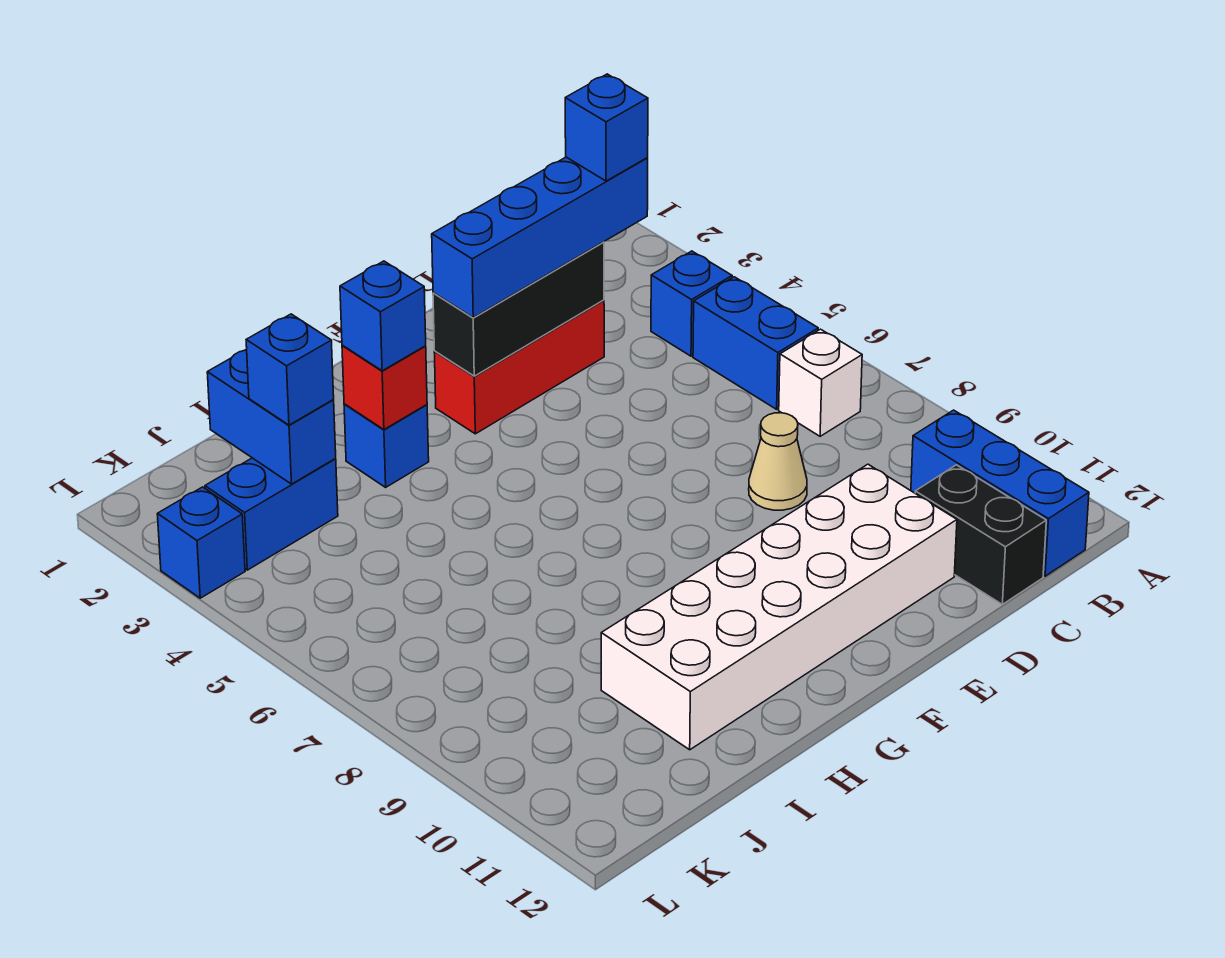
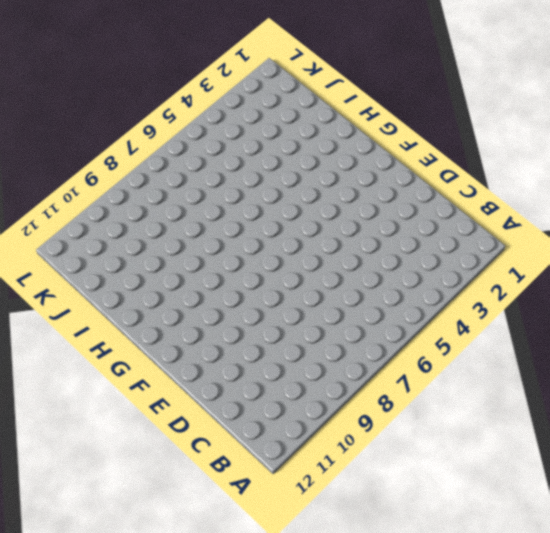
none -> blue 1x1 brick [651,251,732,356]
none -> blue 1x2 brick [693,277,818,409]
none -> white 1x1 brick [779,329,862,436]

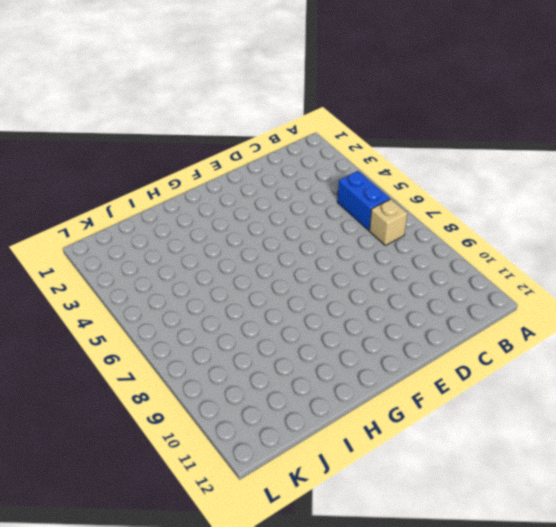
tan 1x1 brick [369,199,407,245] -> white 1x1 brick [779,329,862,436]
none -> blue 1x1 brick [651,251,732,356]
none -> blue 1x3 brick [911,410,1089,576]
none -> black 1x2 brick [915,465,1046,604]

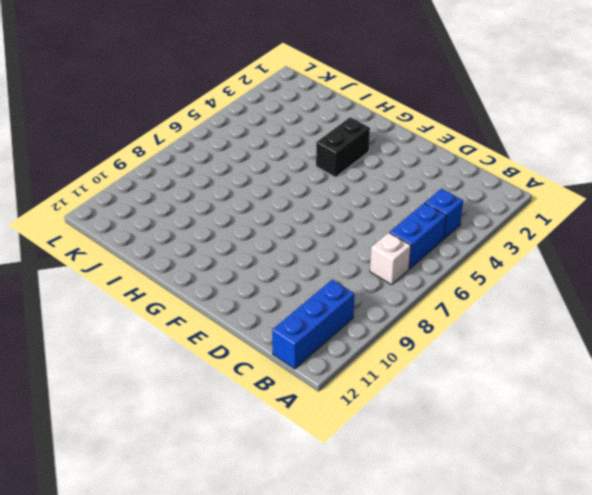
black 1x2 brick [316,117,370,177] -> black 1x2 brick moved to [915,465,1046,604]
none -> red 1x3 brick [434,300,604,434]
none -> tan 1x1 cone [749,413,807,510]
none -> white 2x6 brick [601,464,957,750]

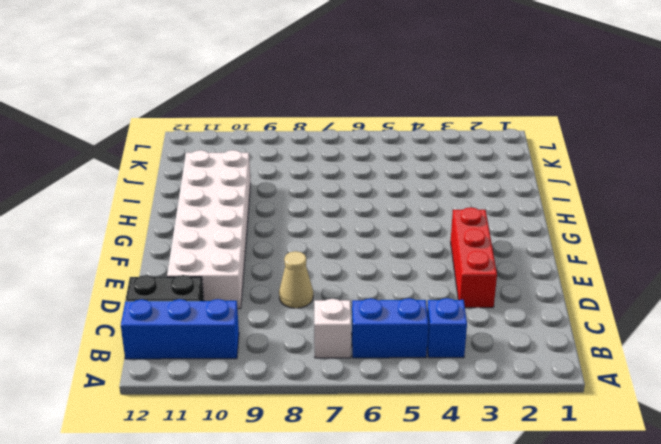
none -> blue 1x1 brick [344,404,429,487]
none -> blue 1x2 brick [205,458,338,570]
none -> blue 1x1 brick [157,487,245,598]

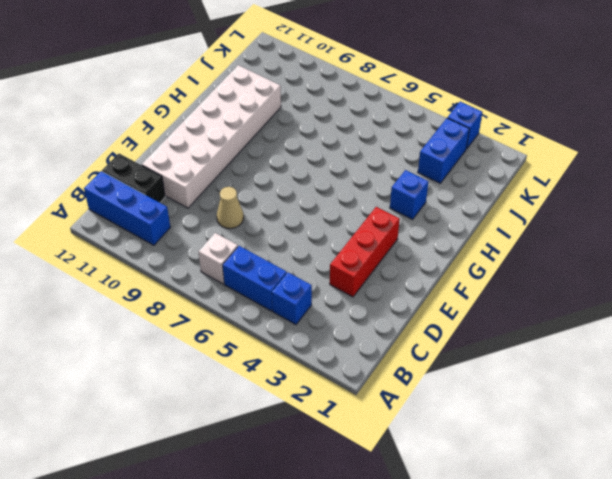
none -> black 1x3 brick [433,242,604,376]
none -> red 1x1 brick [342,345,427,429]
none -> blue 1x2 brick [207,349,336,484]

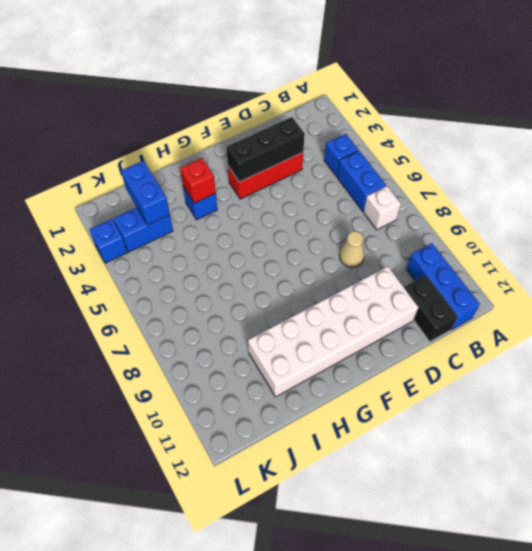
none -> blue 1x4 brick [432,157,648,318]
none -> blue 1x1 brick [340,261,426,371]
none -> blue 1x1 brick [246,314,334,425]

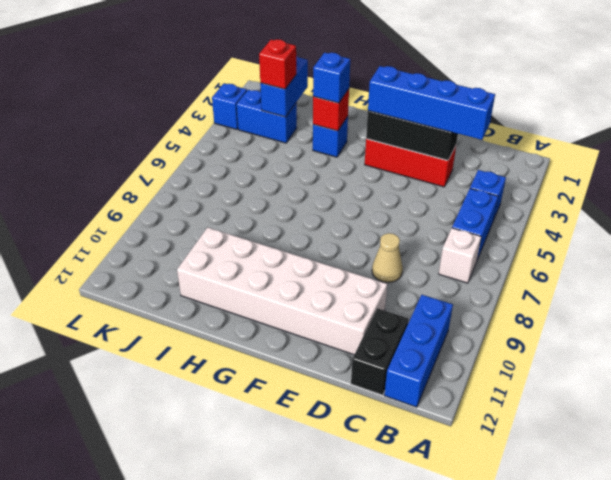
red 1x1 brick [259,40,296,89] -> blue 1x1 brick [246,314,334,425]
none -> blue 1x1 brick [565,74,648,181]

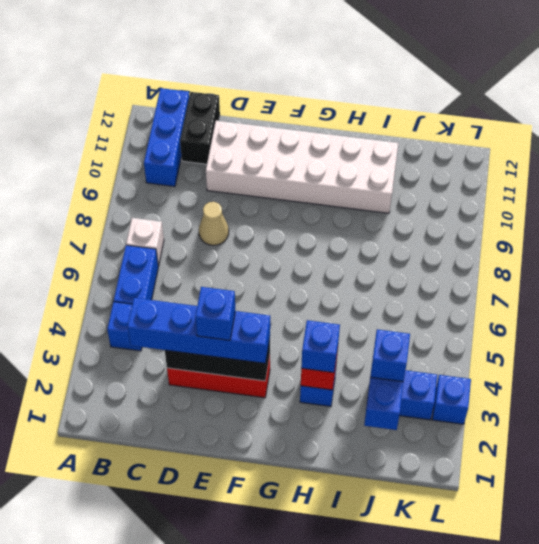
blue 1x1 brick [195,287,235,340] -> blue 1x1 brick moved to [565,74,648,181]

